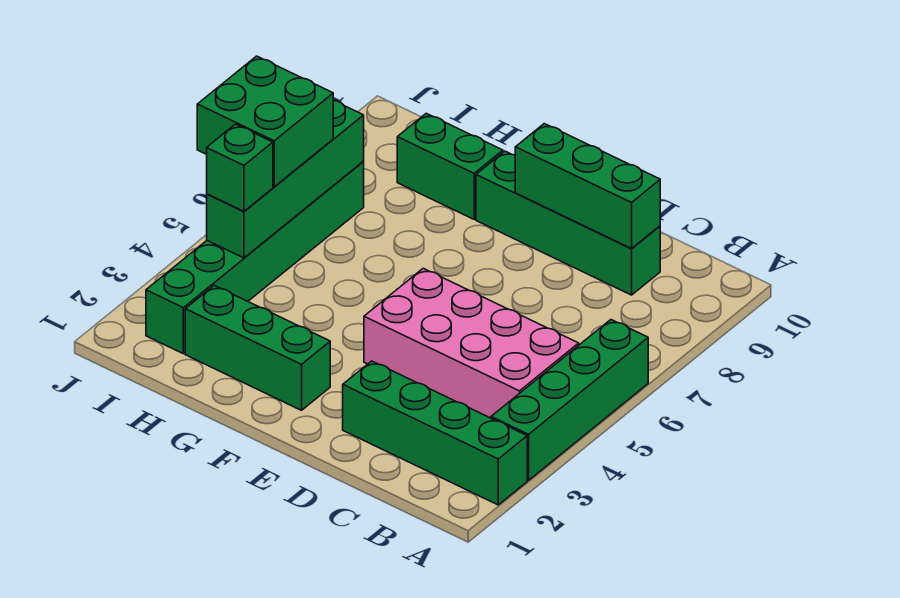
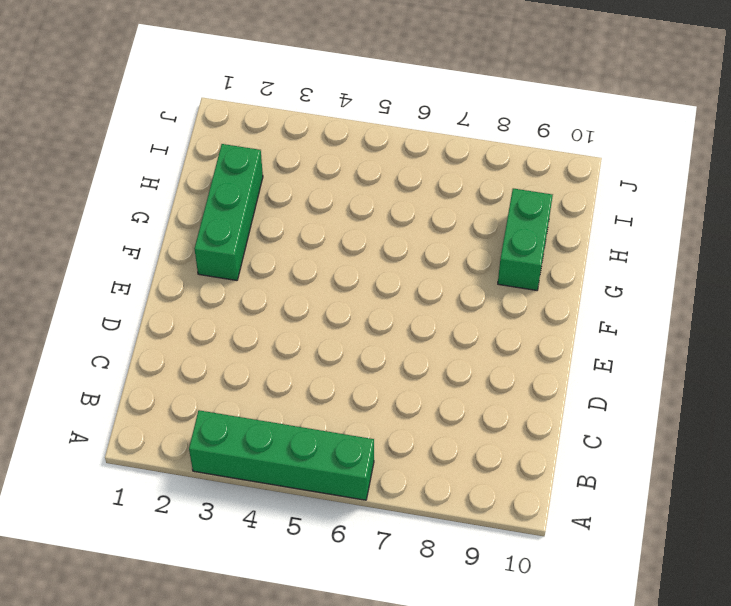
none -> green 1x4 brick [343,361,527,505]
none -> pink 2x4 brick [364,268,579,418]

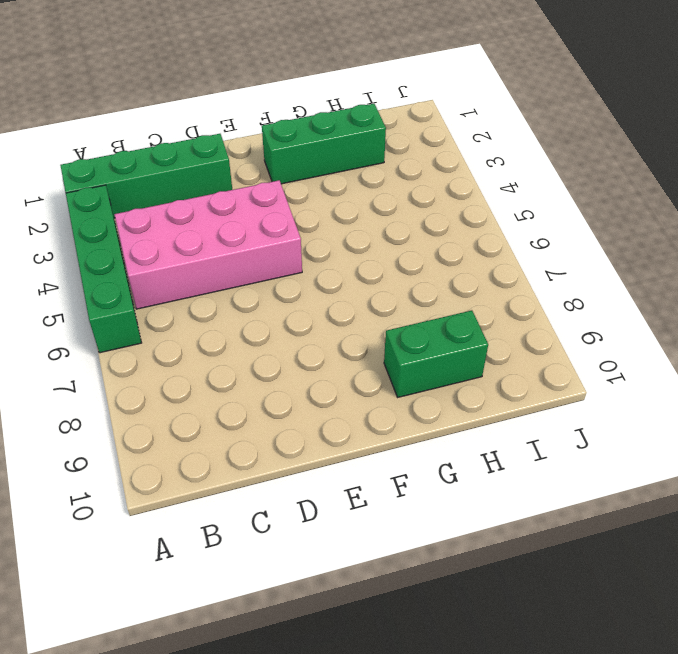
none -> green 1x4 brick [476,151,660,295]
none -> green 1x6 brick [146,161,364,354]

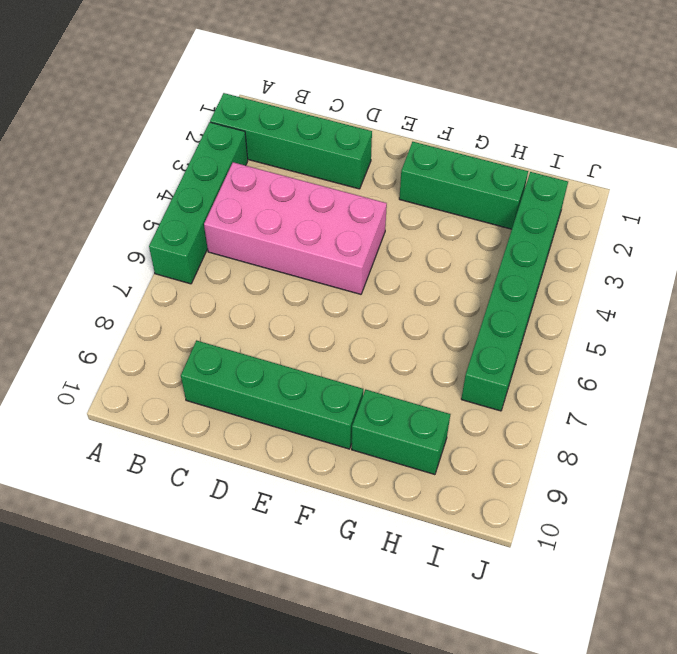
none -> green 1x3 brick [515,124,660,249]
none -> green 1x4 brick [207,100,364,258]

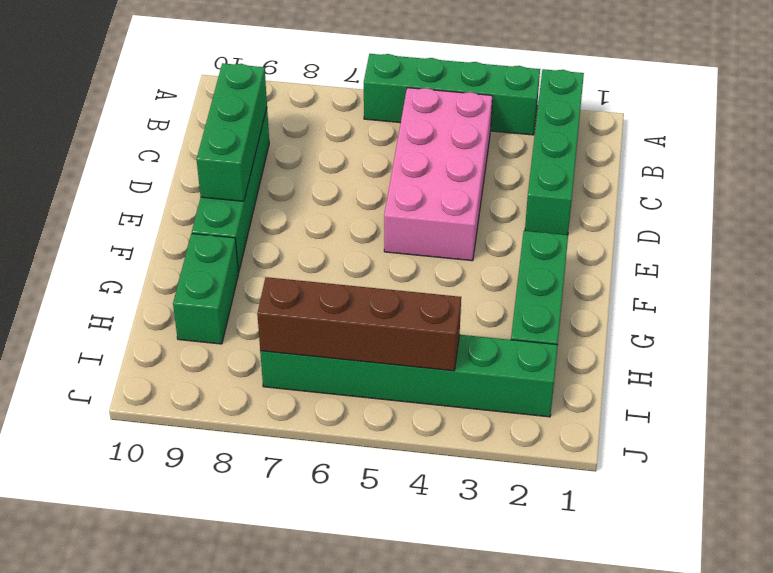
brown 1x4 brick [257,277,461,371] -> green 1x4 brick [207,100,364,258]
none -> green 1x1 brick [207,124,273,212]
none -> green 2x2 brick [197,56,333,187]

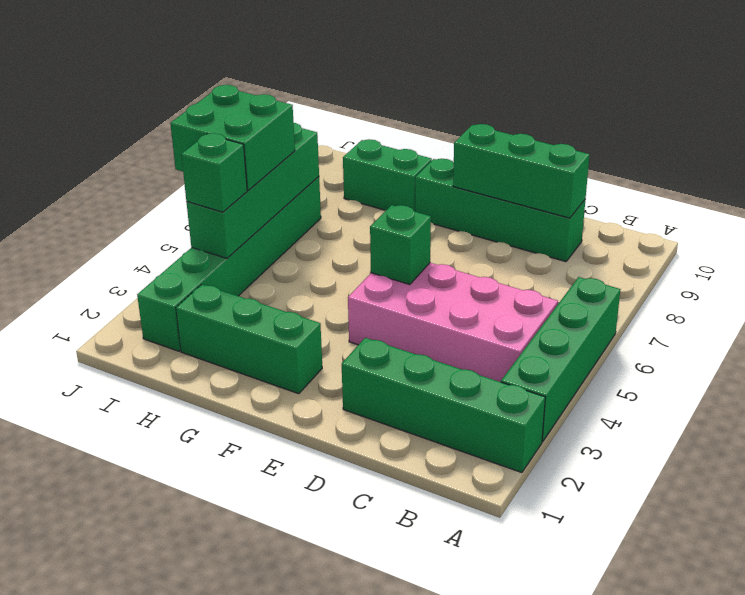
green 1x1 brick [370,205,431,285] -> none

